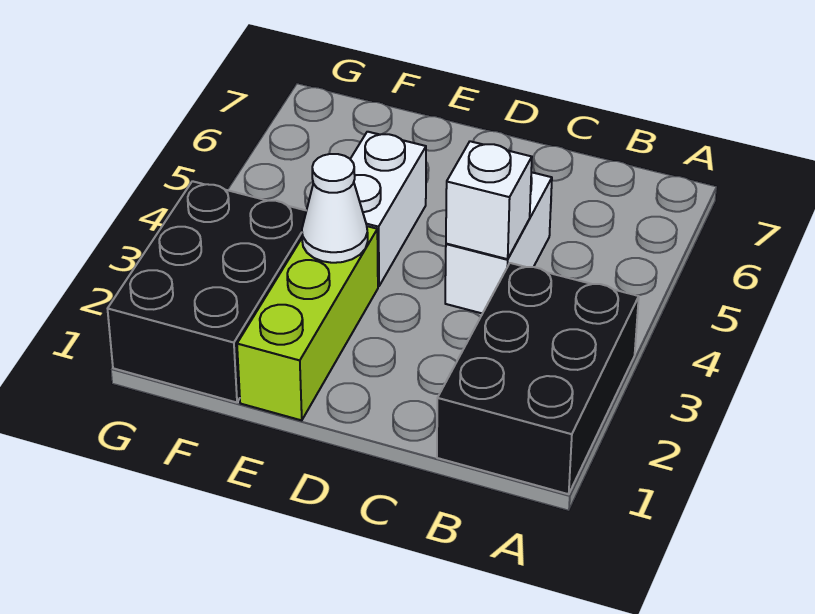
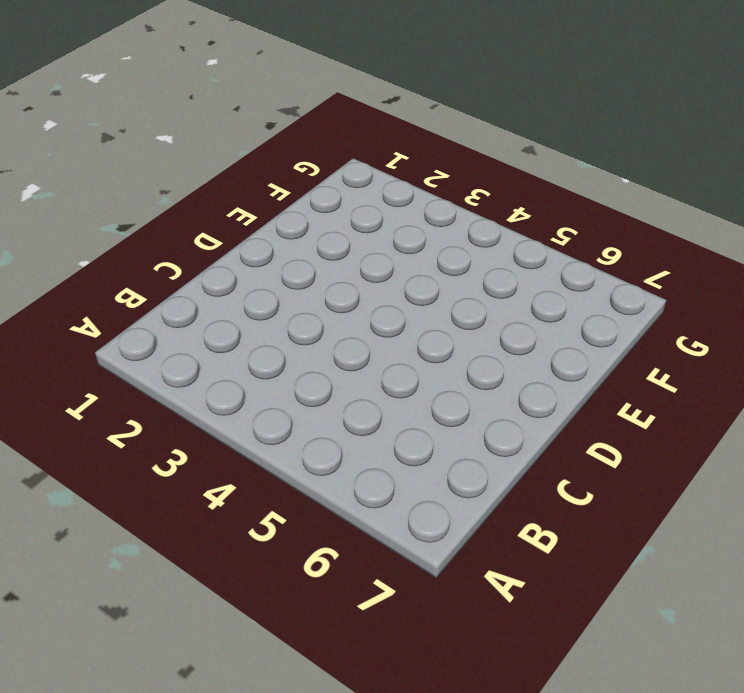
none -> black 2x3 brick [437,263,639,494]
none -> white 1x2 brick [445,172,552,314]

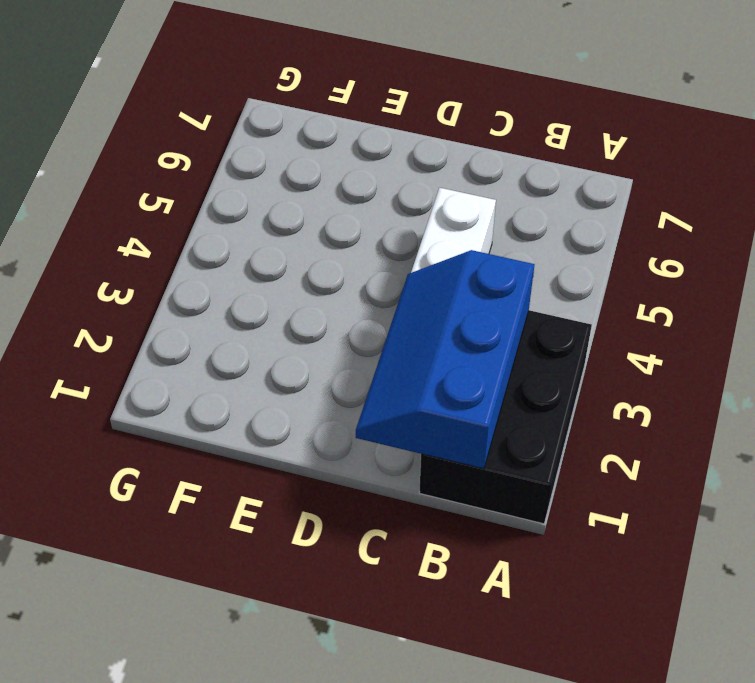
blue 2x3 slope [356,250,535,469] -> none
none -> lime 1x3 brick [237,226,378,420]
none -> white 1x2 brick [350,132,426,286]

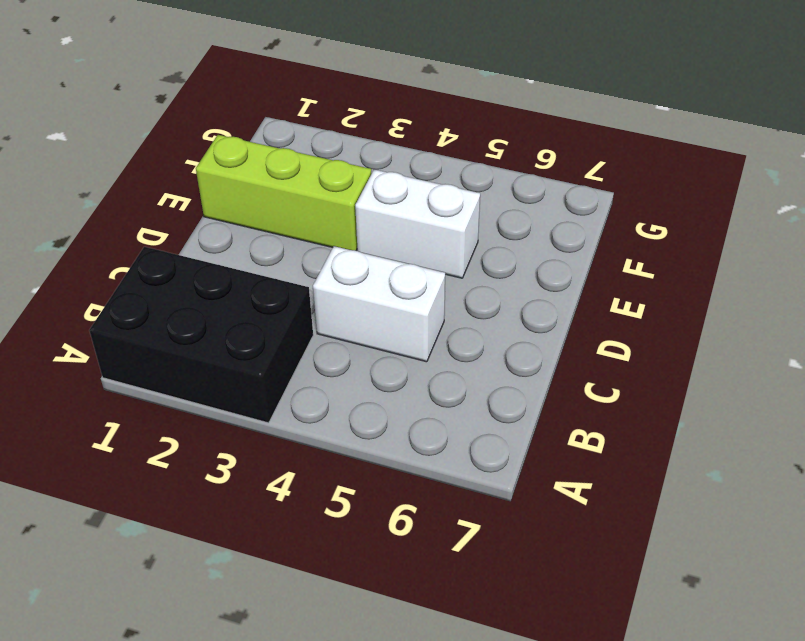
none -> black 2x3 brick [108,181,306,402]
none -> white 1x1 brick [446,141,532,259]

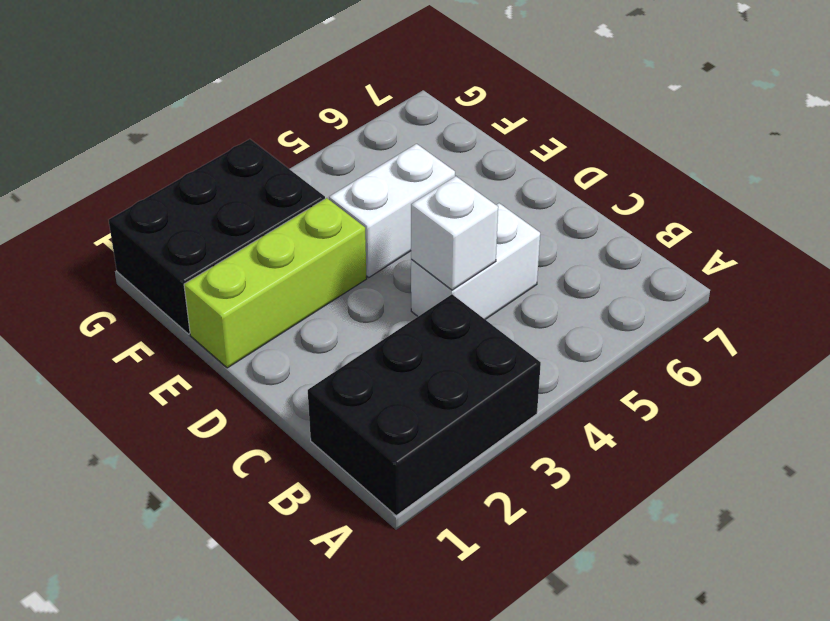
none -> white 1x1 cone [302,154,368,263]

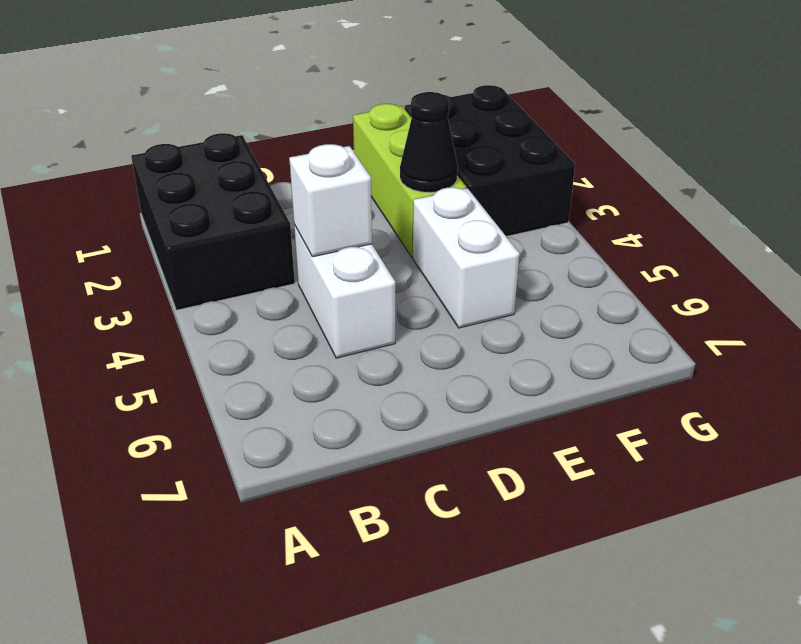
black 1x1 cone [400,92,458,193] -> white 1x1 cone [302,154,368,263]

